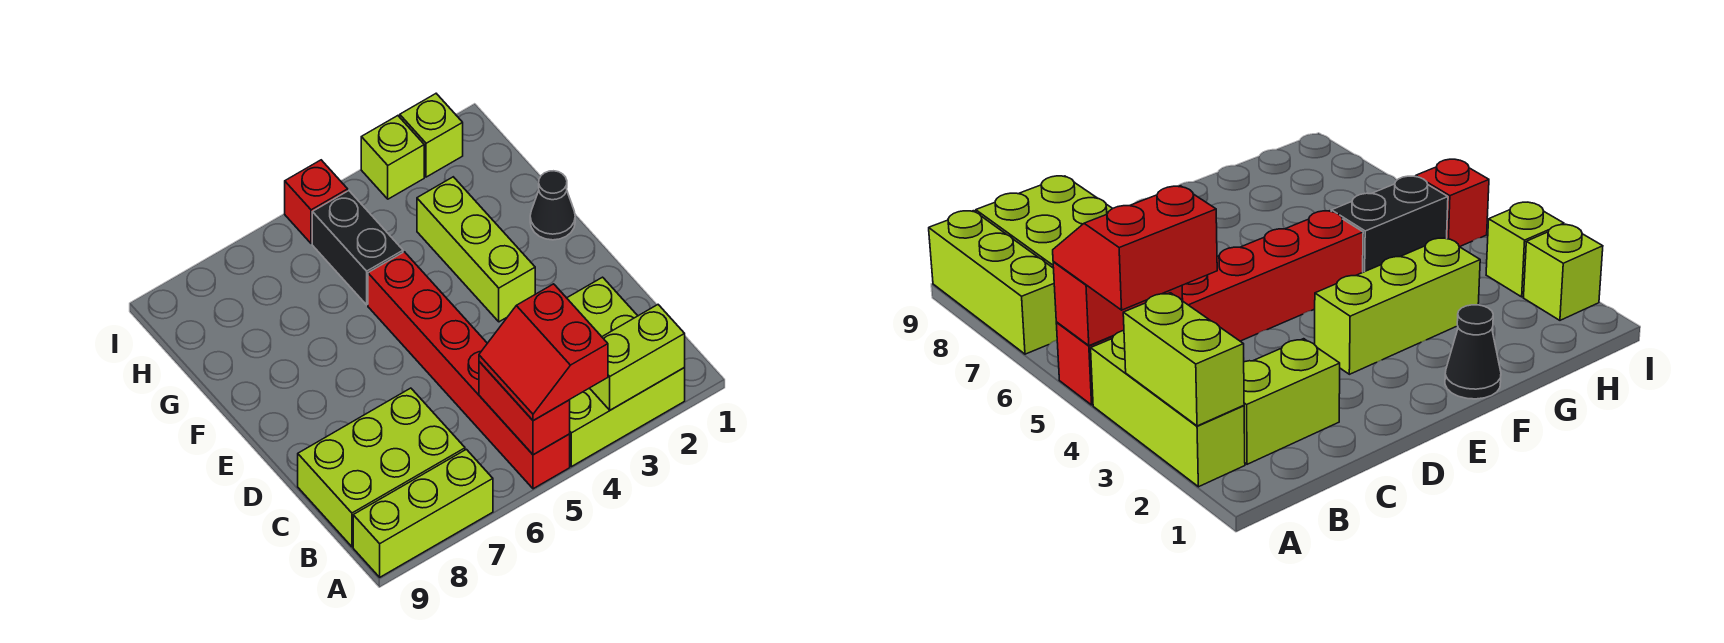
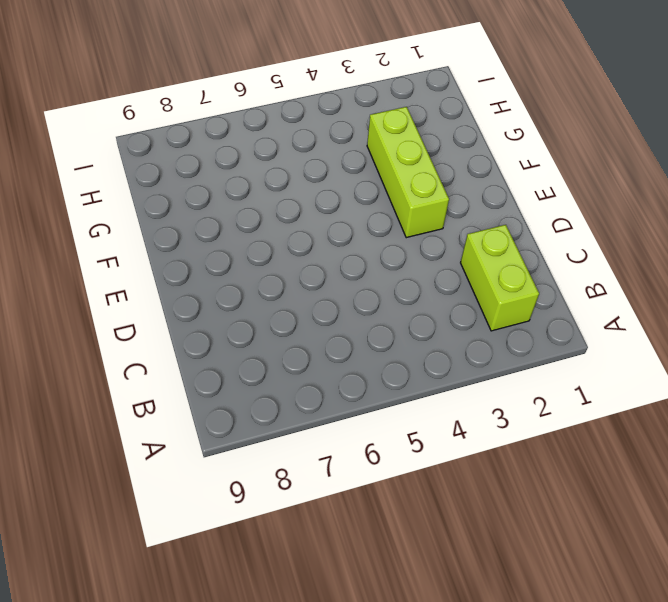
none -> lime 1x3 brick [570,368,685,467]
none -> red 1x6 brick [368,252,570,489]
none -> lime 1x3 brick [353,449,493,577]

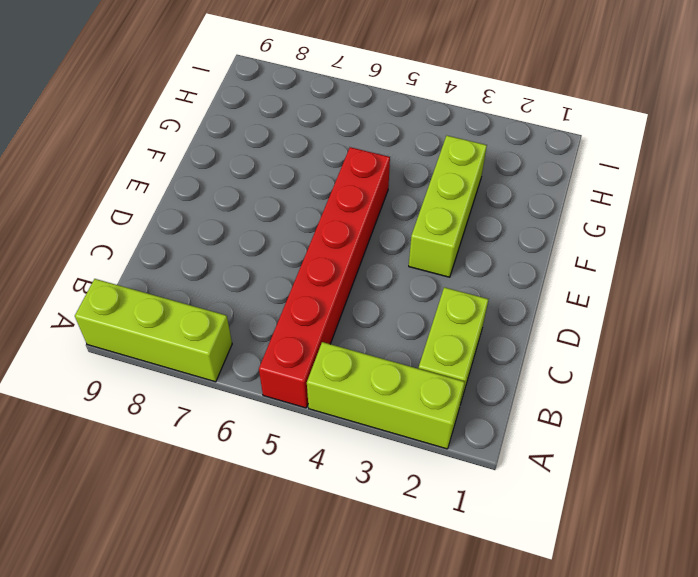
none -> lime 2x3 brick [298,388,465,547]
none -> black 1x1 cone [530,171,575,240]
none -> black 1x2 brick [312,191,403,305]

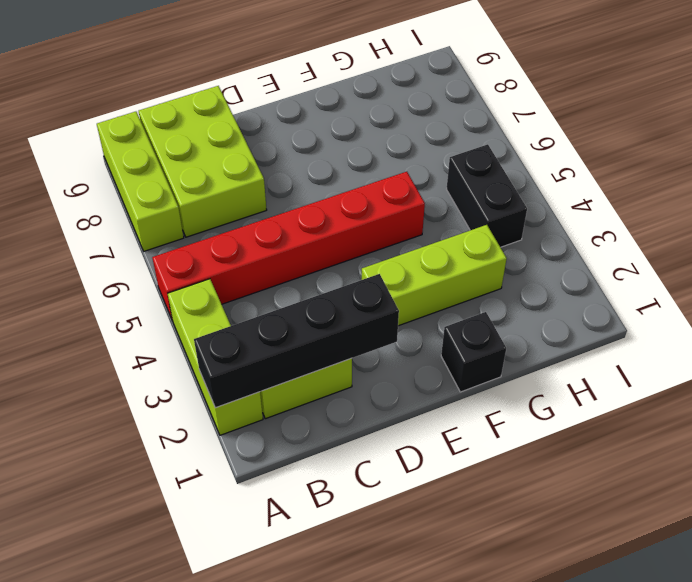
black 1x4 brick [194,274,399,408] -> lime 1x2 brick [590,305,685,410]
black 1x1 brick [441,312,506,392] -> black 1x1 cone [530,171,575,240]
black 1x2 brick [447,144,527,247] -> black 1x2 brick turned to [312,191,403,305]
none -> lime 1x1 brick [400,94,463,177]
none -> lime 1x1 brick [361,116,424,199]
none -> red 1x1 brick [285,160,348,244]

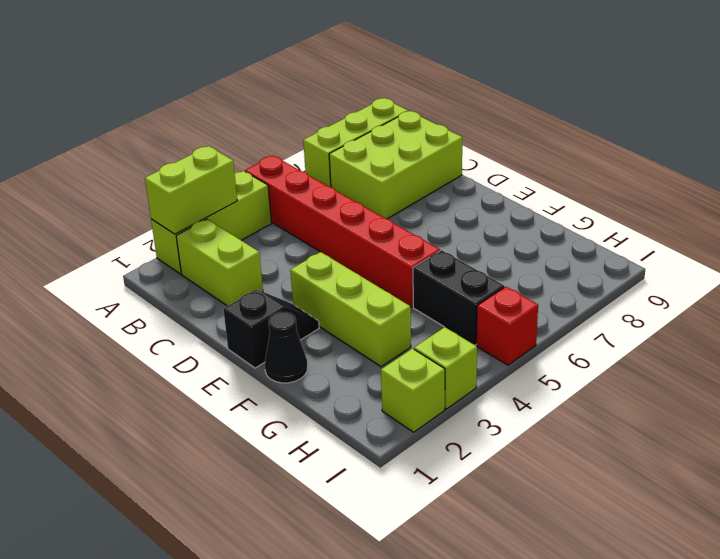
black 1x2 slope [223,289,319,368] -> none
none -> red 1x2 brick [479,362,570,455]
none -> red 2x2 slope [479,284,608,421]

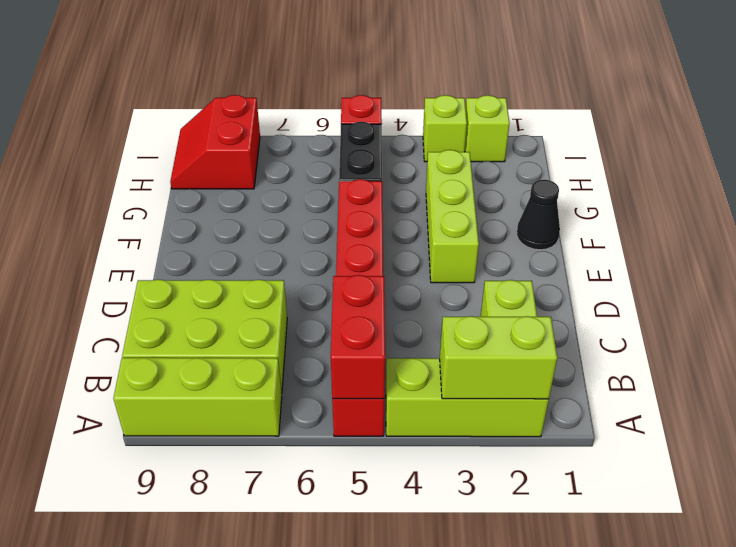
red 2x2 slope [170,95,260,189] -> red 2x2 slope moved to [479,284,608,421]

